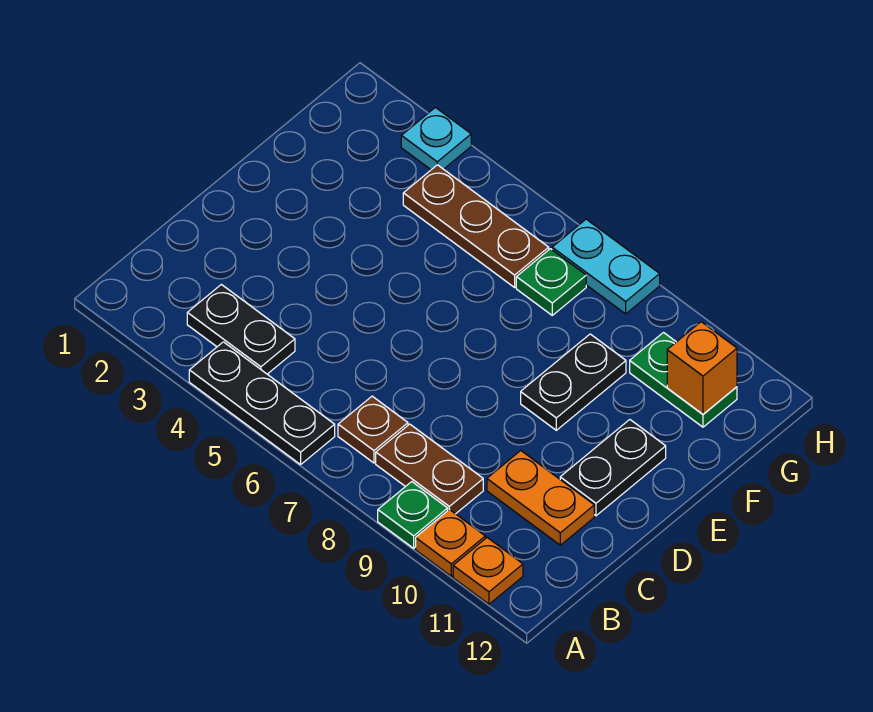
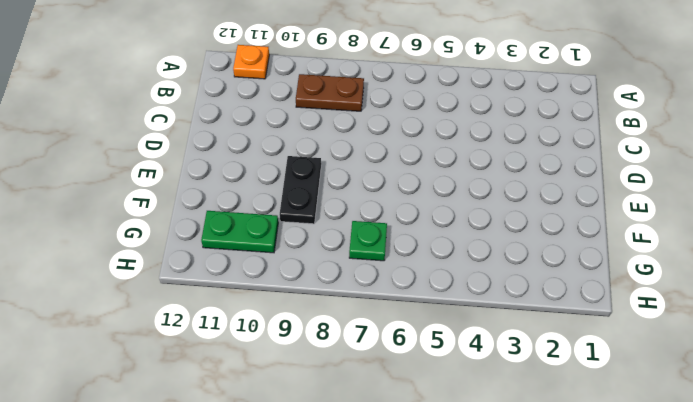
none -> black 1x3 plate [189,342,335,464]
none -> green 1x1 plate [378,482,448,548]
none -> orange 1x1 plate [416,509,485,576]

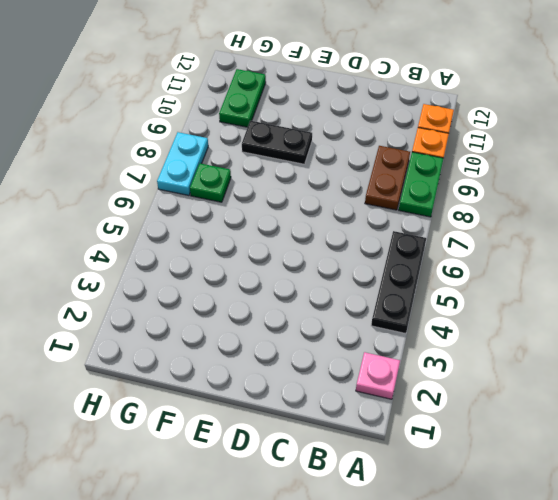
pink 1x1 plate [356,352,400,399] -> none
green 1x2 plate [399,152,444,217] -> green 1x1 plate [378,482,448,548]
none -> black 1x2 plate [187,284,295,374]
none -> brown 1x1 plate [338,396,408,463]
none -> orange 1x2 plate [487,451,594,545]

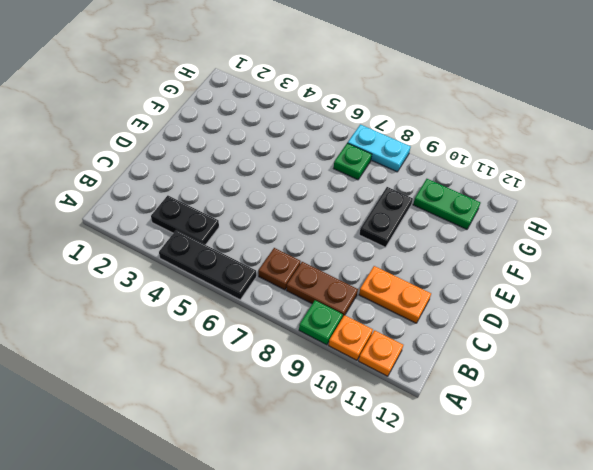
none -> black 1x2 plate [560,420,666,516]
none -> brown 1x3 plate [403,165,549,287]
none -> cyan 1x1 plate [401,107,471,170]

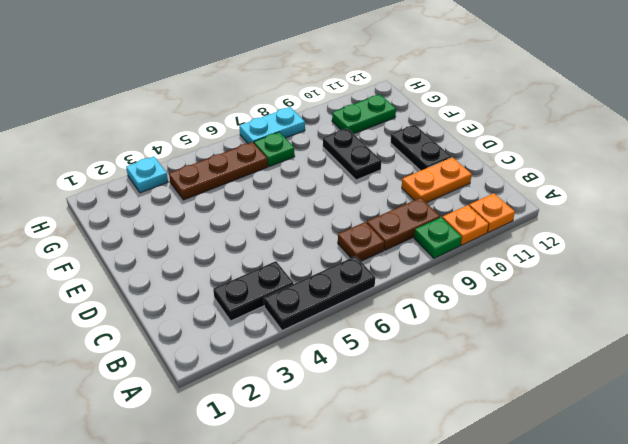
none -> orange 1x1 brick [667,322,737,414]

